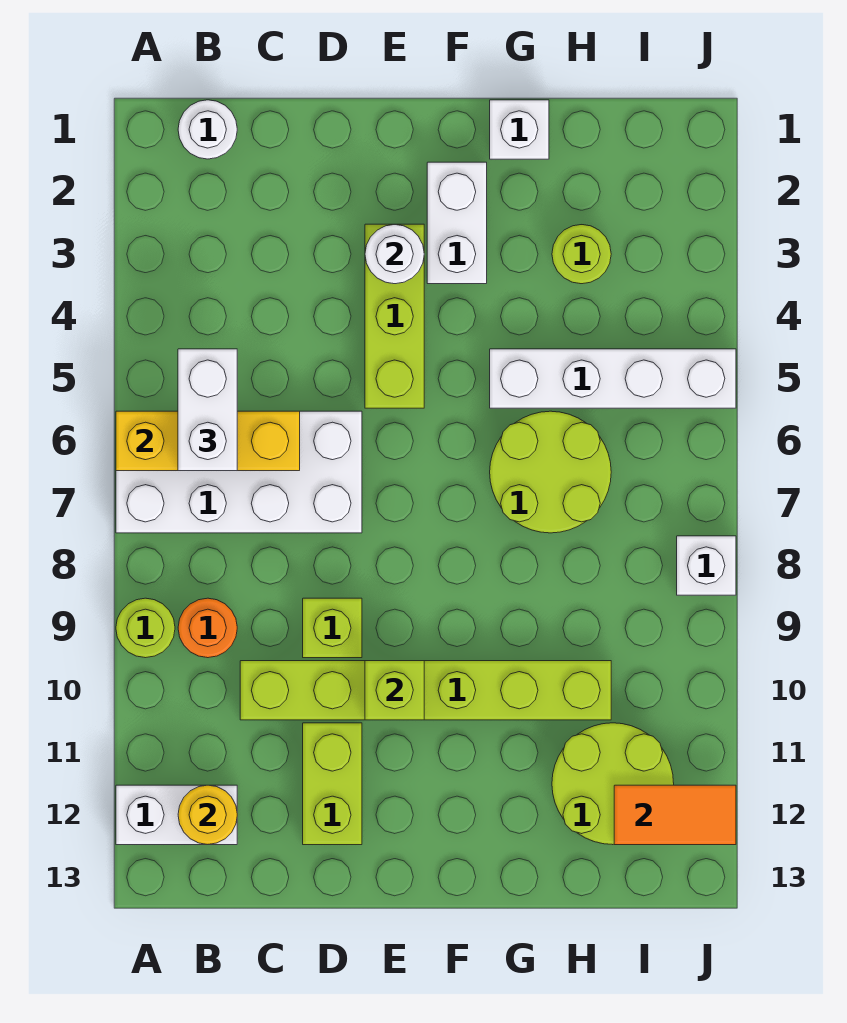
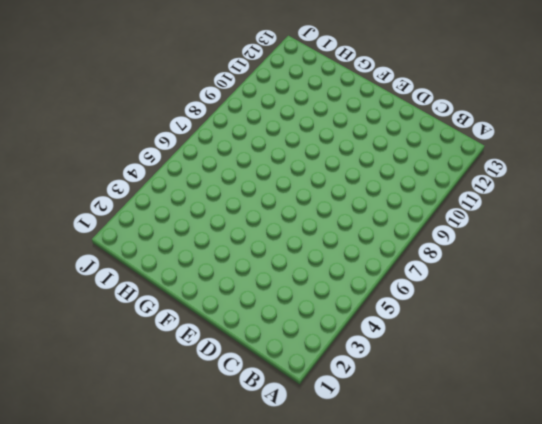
none -> white 2x4 brick [116,411,362,533]
none -> lime 1x1 round brick [116,598,175,658]
none -> white 1x2 brick [116,785,237,845]

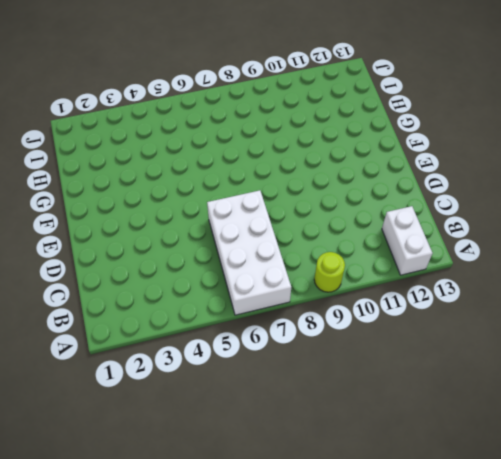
none -> white 1x1 round brick [178,100,237,159]
none -> orange 1x1 round brick [178,598,237,658]
none -> lime 1x6 brick [240,661,611,720]

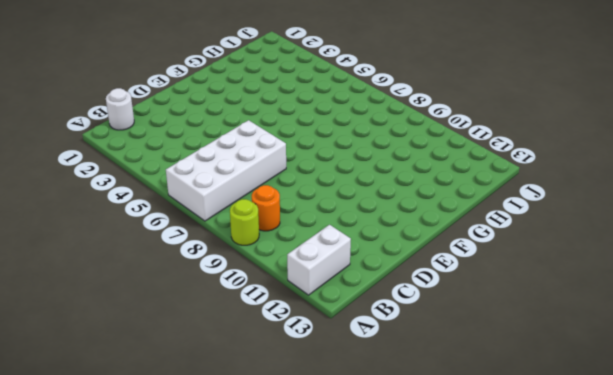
none -> lime 1x6 brick [240,661,611,720]
none -> lime 1x1 brick [303,598,362,658]
none -> lime 1x2 brick [303,723,362,845]

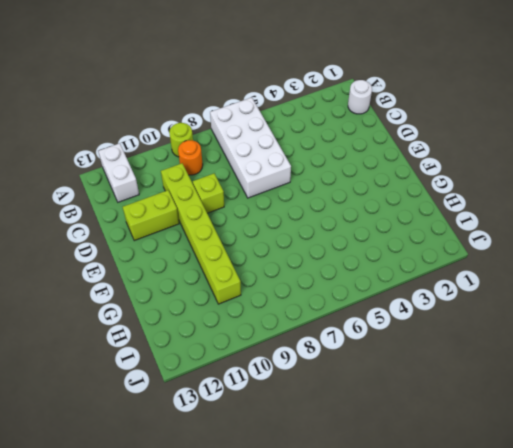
none -> lime 1x3 brick [365,224,424,408]
none -> white 1x2 brick [427,162,487,284]
none -> white 1x1 brick [490,100,549,159]

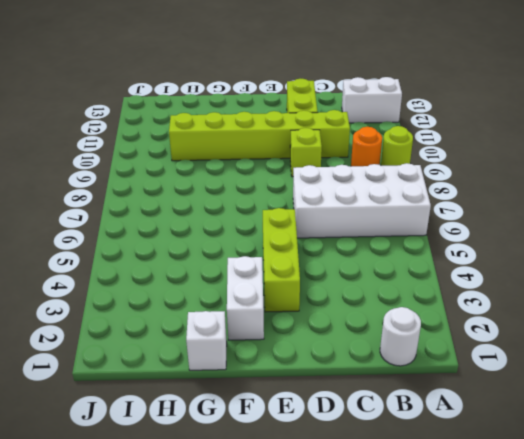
none -> white 1x4 brick [490,349,736,408]
none -> lime 2x2 round brick [490,411,611,533]
none -> lime 1x1 round brick [552,225,611,284]

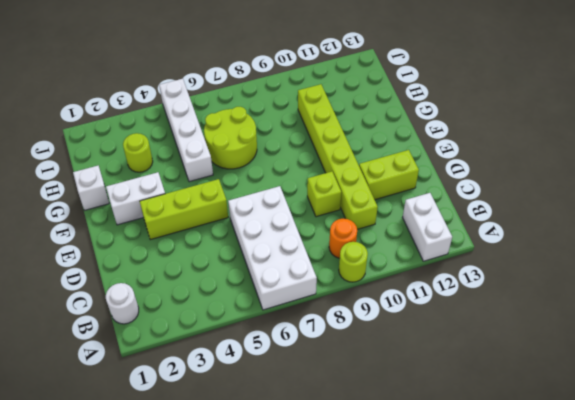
none -> lime 2x2 round brick [552,723,674,845]
none -> white 1x1 brick [677,536,736,595]
none -> yellow 1x3 brick [116,411,300,471]

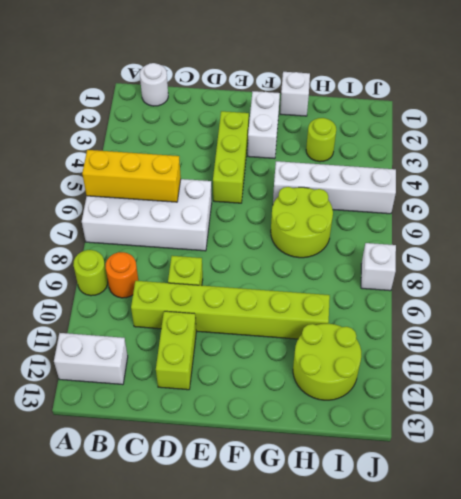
none -> yellow 1x1 round brick [178,785,237,845]
none -> white 1x1 round brick [365,224,424,284]
none -> lime 1x1 brick [365,661,424,720]

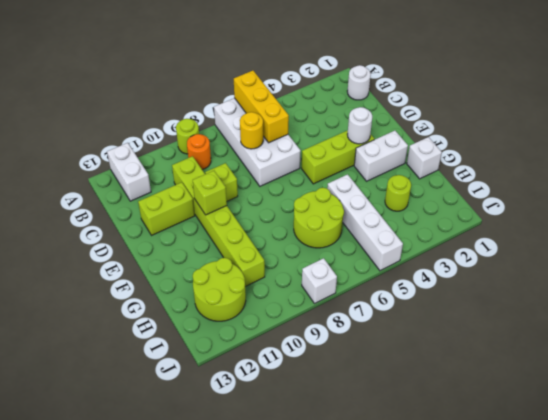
yellow 1x1 round brick [240,112,263,149] -> yellow 1x1 round brick moved to [178,785,237,845]
none -> orange 1x2 tile [614,785,736,845]
none -> white 1x2 brick [178,349,237,471]

